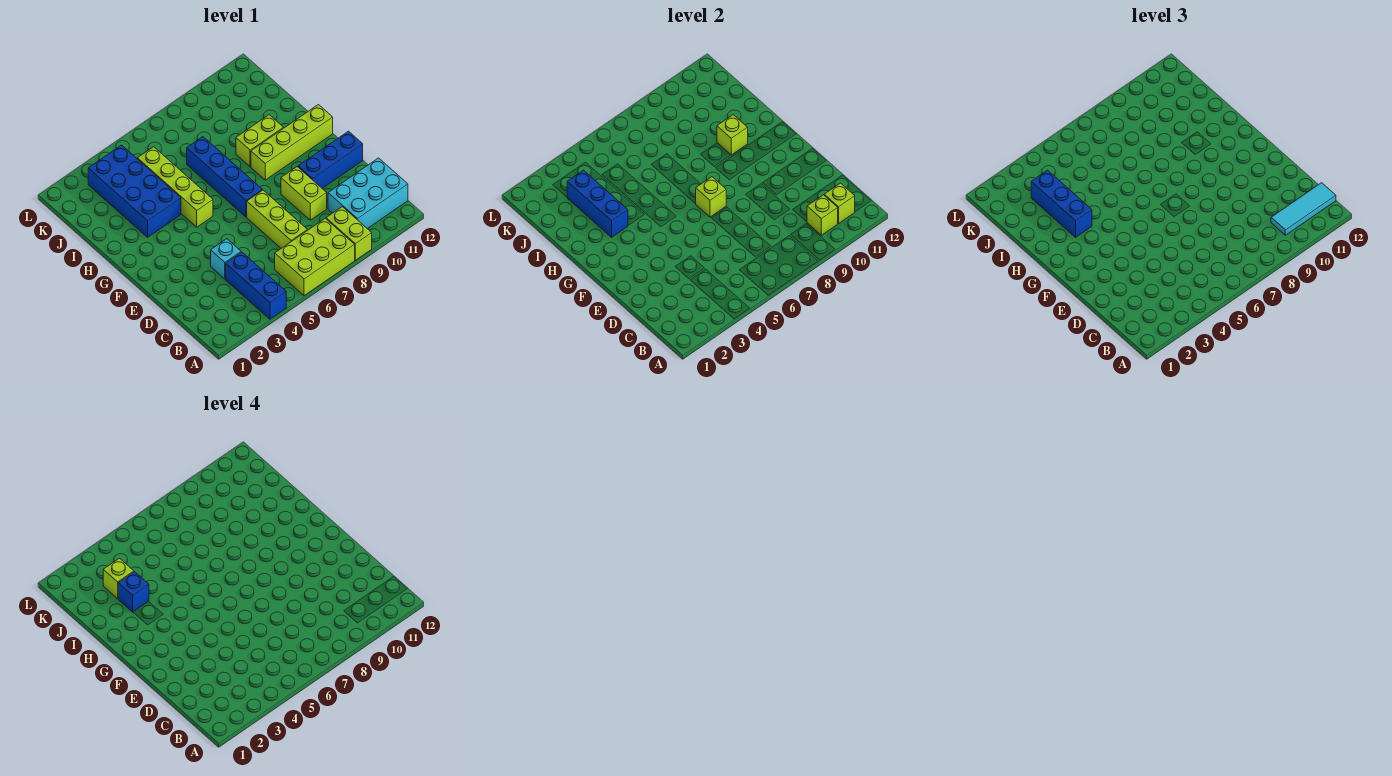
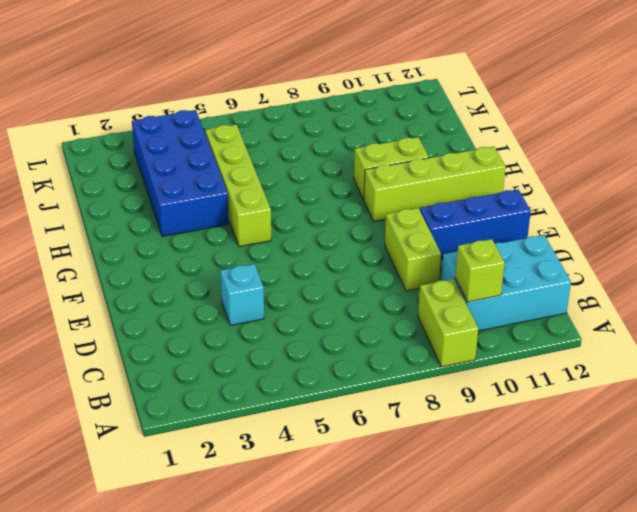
none -> blue 1x3 brick [226,252,286,319]
none -> lime 2x3 brick [275,218,355,296]
none -> lime 1x3 brick [247,190,307,248]

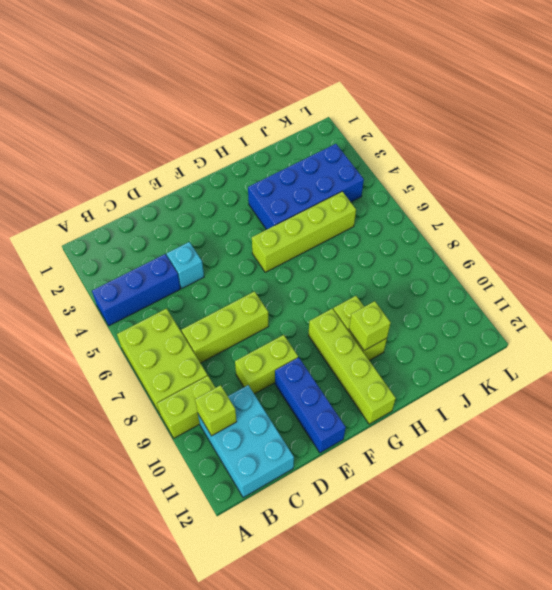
none -> blue 1x4 brick [187,137,262,217]
none -> lime 1x1 brick [824,183,855,224]
none -> lime 1x1 brick [696,177,726,217]

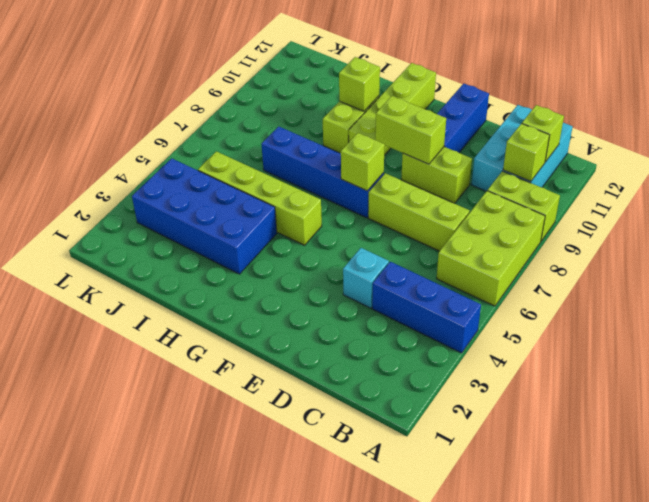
lime 1x2 brick [375,96,446,164] -> none
none -> blue 1x3 brick [567,170,628,237]
none -> cyan 1x3 tile [1271,183,1336,235]
none -> blue 1x3 brick [1031,170,1092,237]

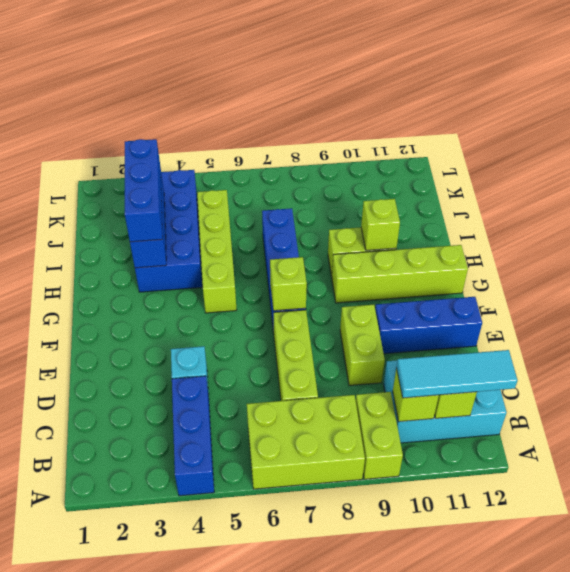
none -> blue 1x1 brick [118,572,149,612]
none -> lime 1x1 brick [103,558,134,599]

